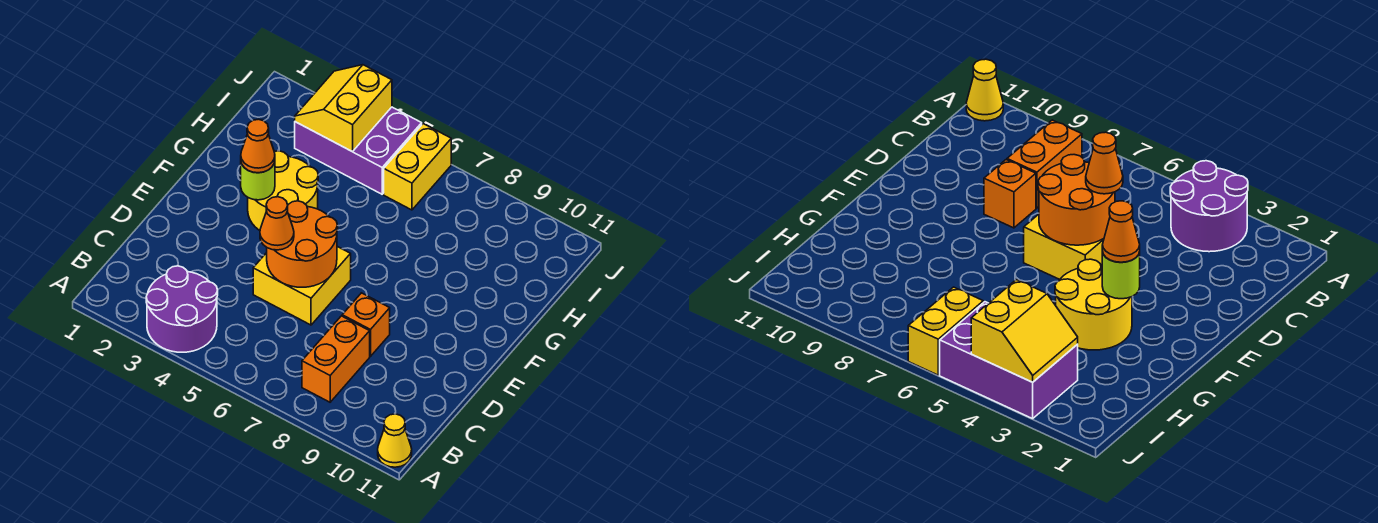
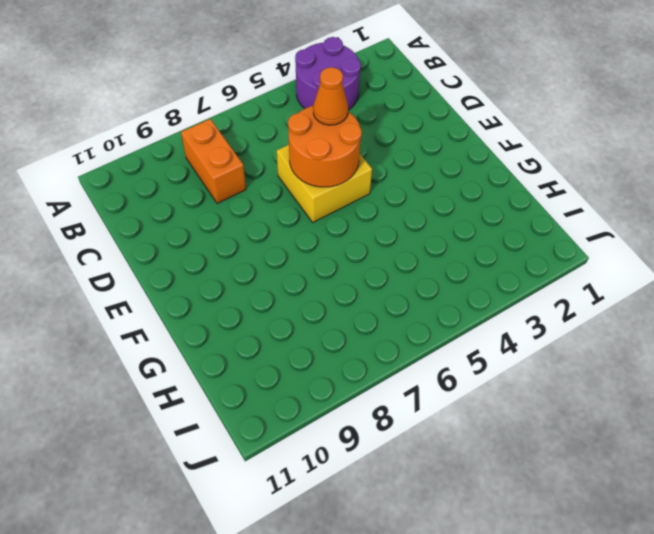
none -> yellow 1x1 cone [378,414,412,467]
none -> orange 1x1 brick [342,293,390,356]
none -> yellow 2x2 round brick [248,151,318,230]

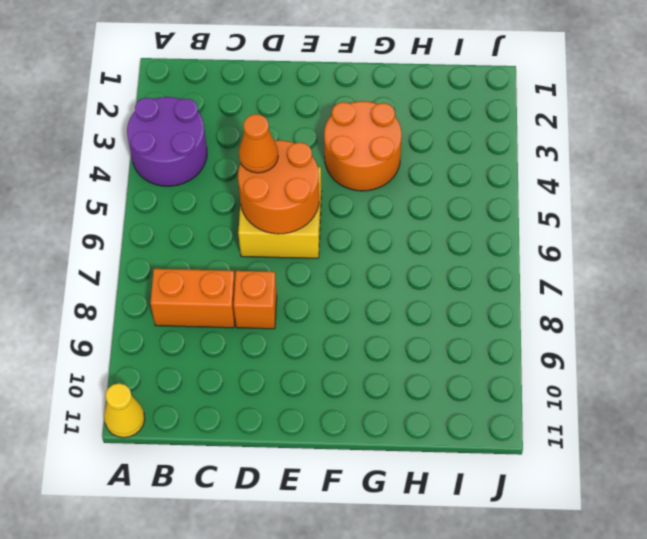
orange 2x2 round brick [324,101,401,191] -> yellow 2x2 round brick [248,151,318,230]
none -> purple 2x3 brick [295,107,422,194]
none -> yellow 1x2 brick [384,124,451,210]
none -> lime 1x1 round brick [241,162,275,200]

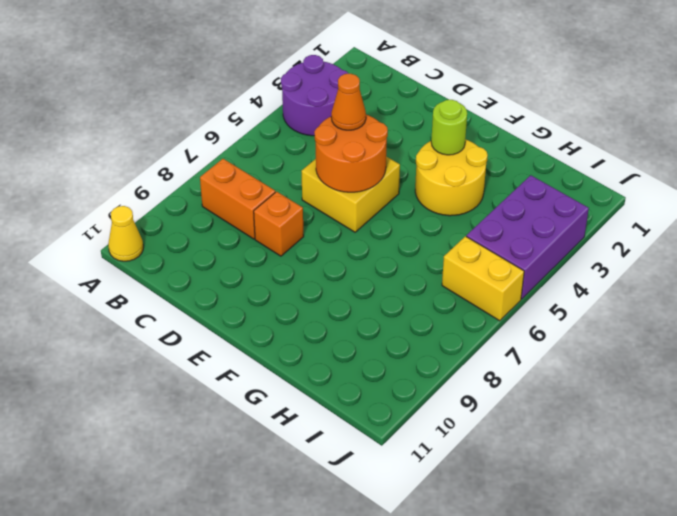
none -> yellow 2x2 slope [295,65,392,151]
none -> orange 1x1 cone [241,119,275,173]

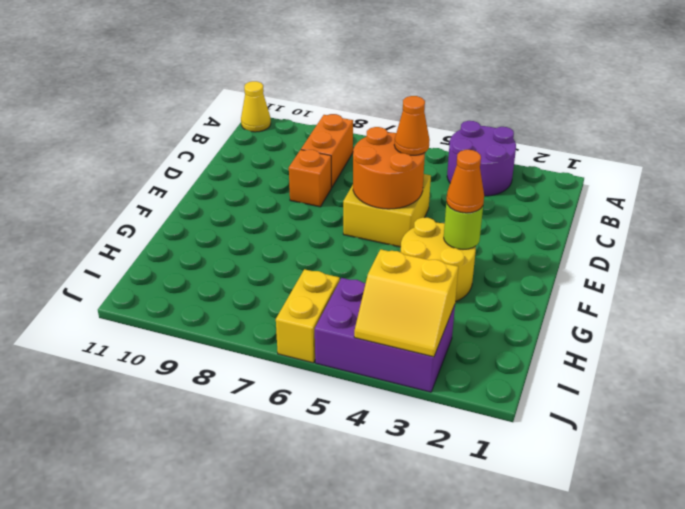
yellow 2x2 slope [354,249,458,357] -> yellow 2x2 slope turned to [295,65,392,151]

